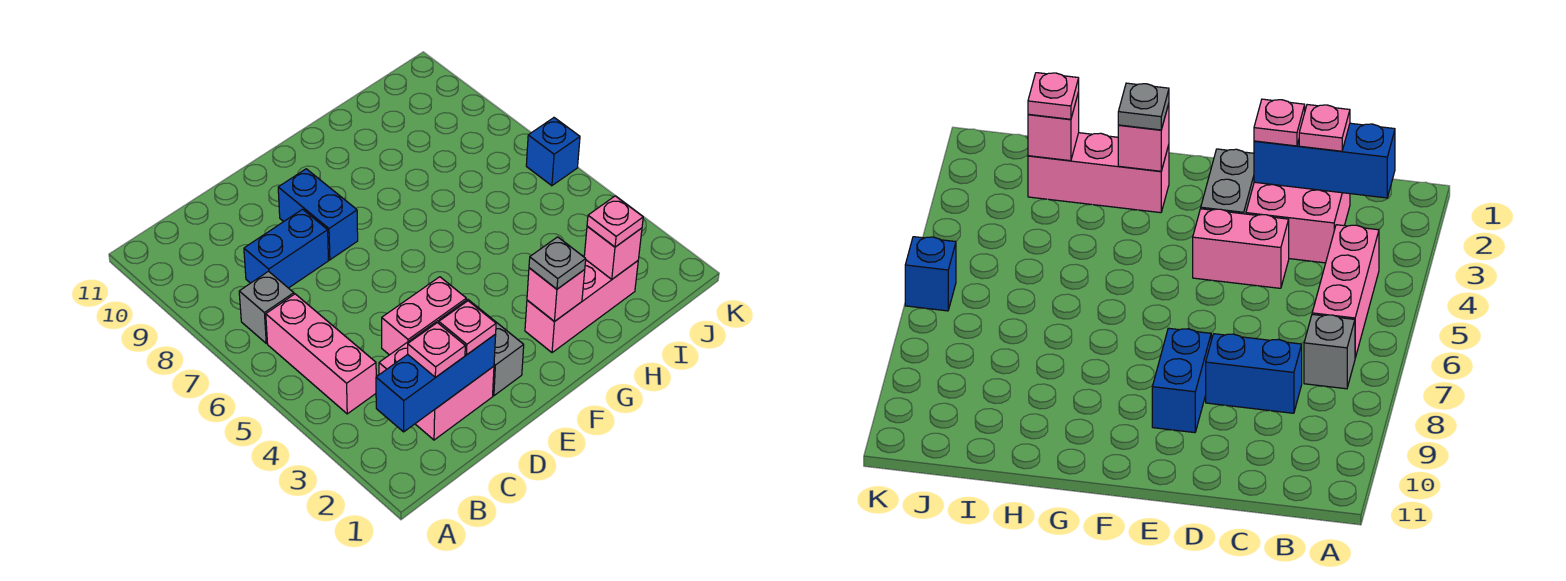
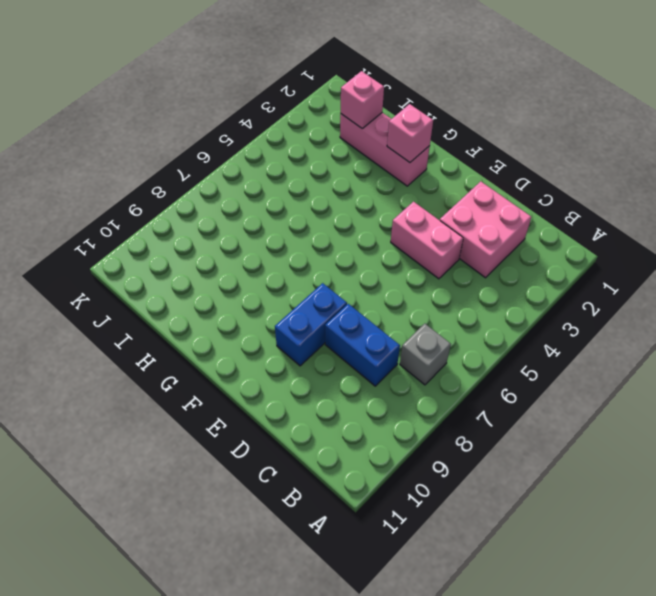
none -> pink 1x3 brick [266,294,376,414]
none -> grey 1x2 brick [440,299,524,396]
none -> blue 1x1 brick [526,118,580,186]

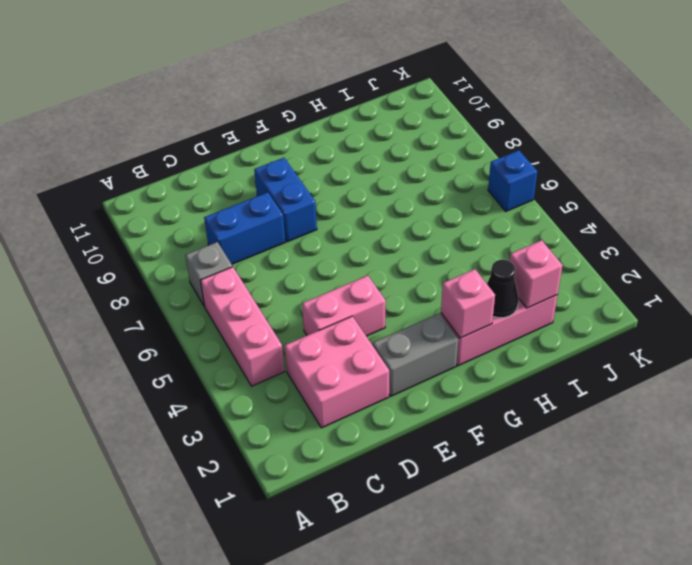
grey 1x2 brick [373,314,458,396] -> grey 1x2 brick turned to [440,299,524,396]
black 1x1 cone [487,260,519,318] -> none
none -> blue 1x3 brick [376,334,496,432]
none -> pink 1x1 plate [408,323,465,377]
none -> pink 1x1 plate [439,301,496,355]

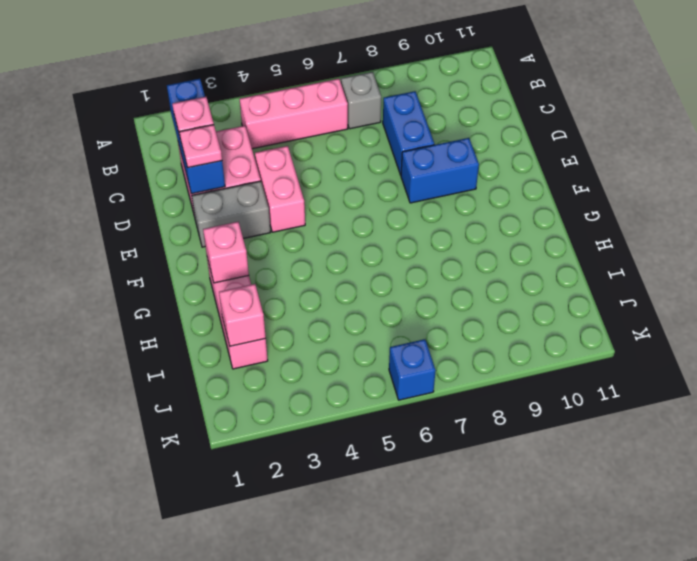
none -> grey 1x1 plate [529,237,586,289]
none -> pink 1x1 plate [587,196,643,247]

